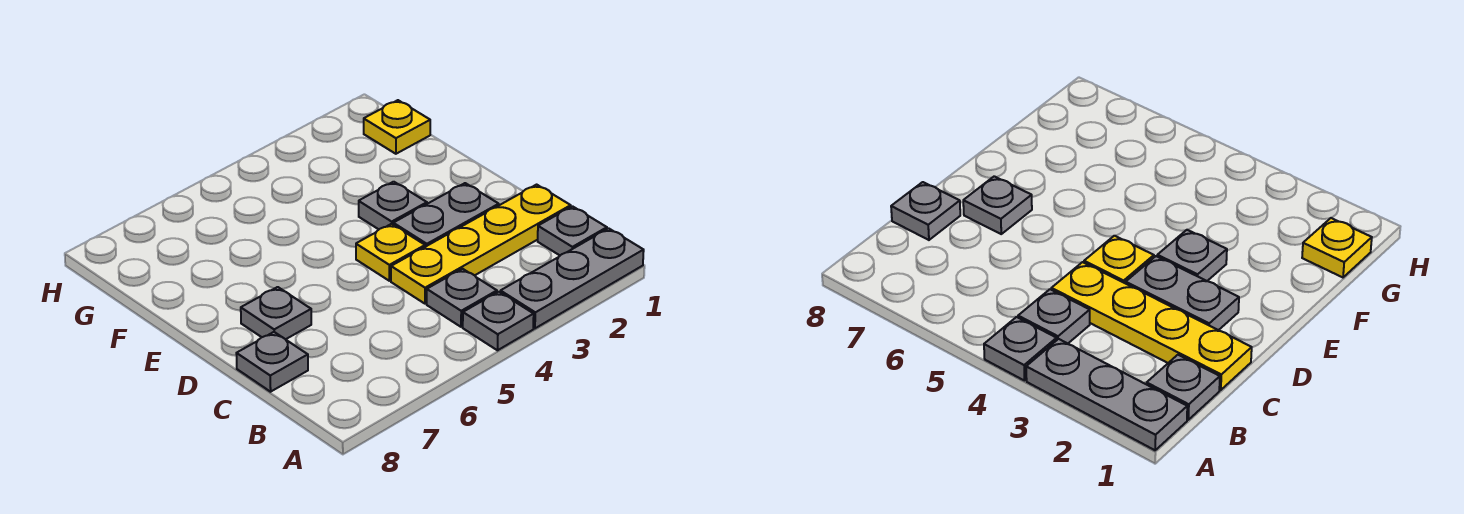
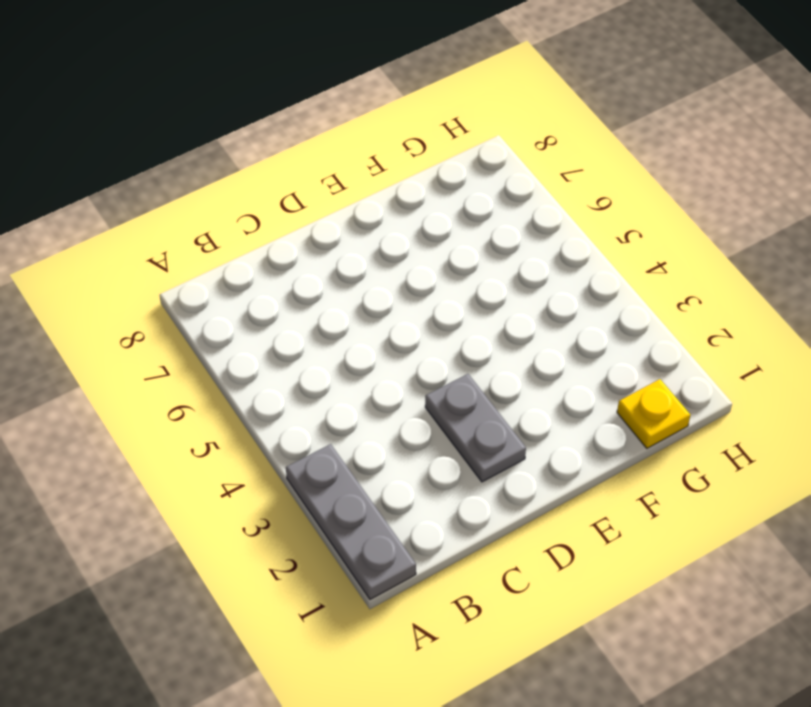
none -> grey 1x1 plate [463,292,534,350]
none -> grey 1x1 plate [538,206,607,255]

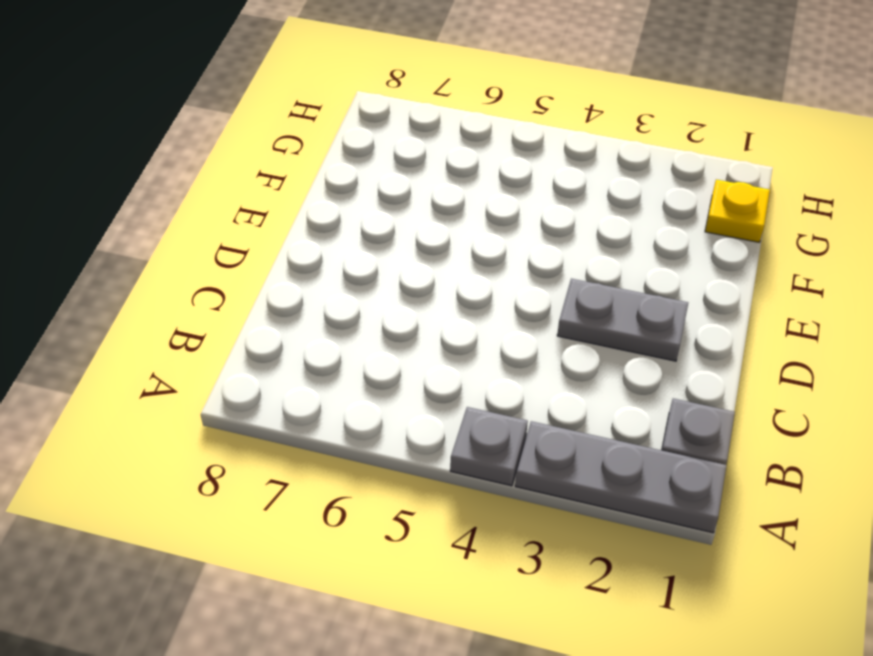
none -> grey 1x1 plate [427,269,497,327]
none -> yellow 1x4 plate [391,185,571,304]

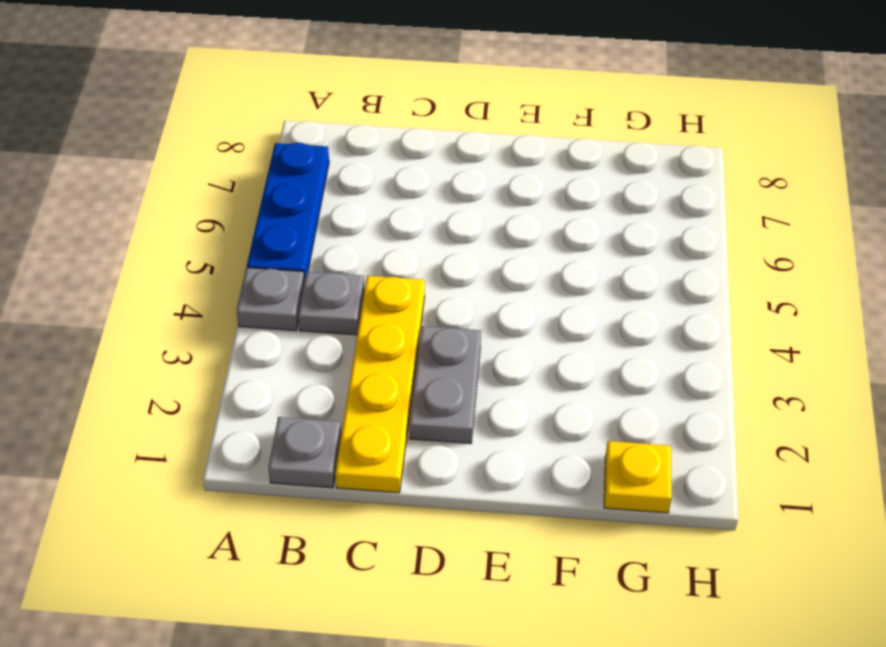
blue 1x3 plate [247,143,329,281] -> none
none -> grey 1x3 plate [500,228,644,328]
none -> grey 1x1 plate [236,332,308,392]

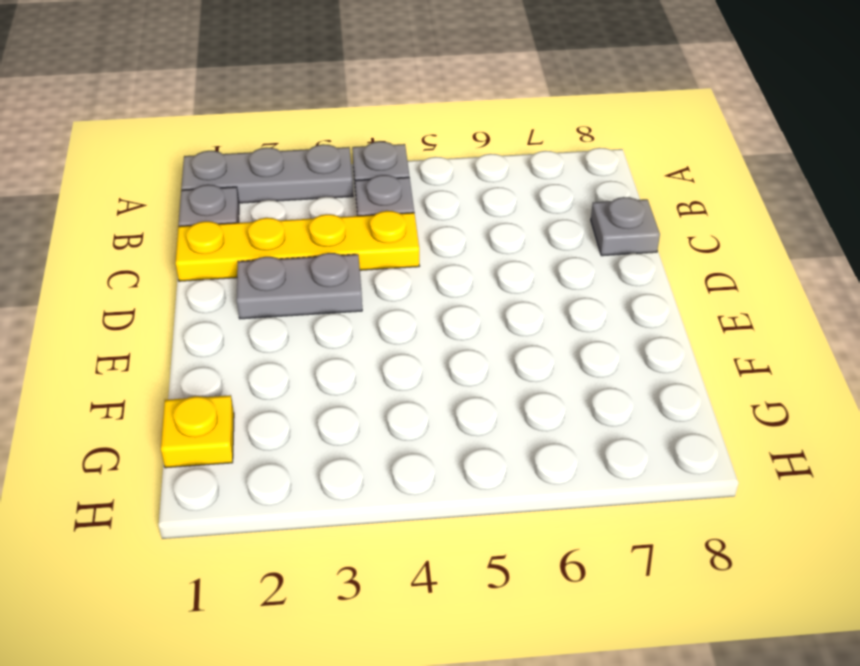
none -> yellow 1x1 plate [356,224,425,281]
none -> grey 1x1 plate [241,287,311,339]

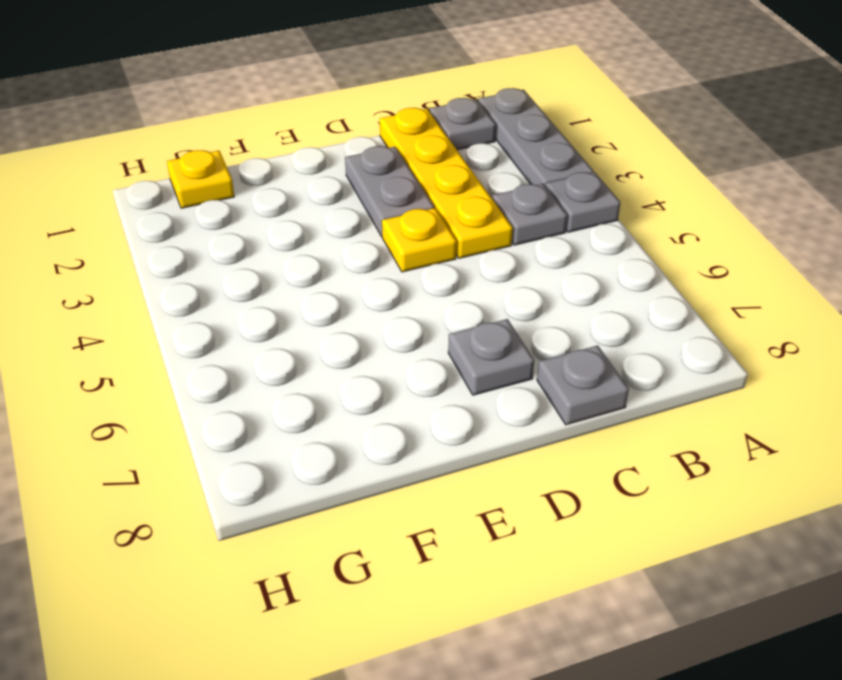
none -> grey 1x1 plate [359,182,427,229]

